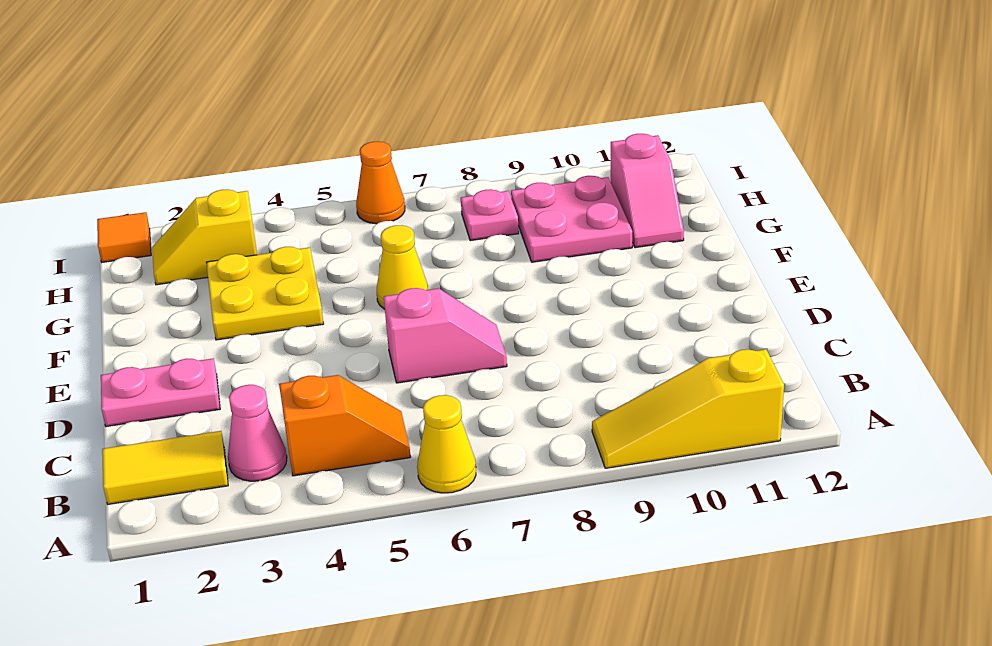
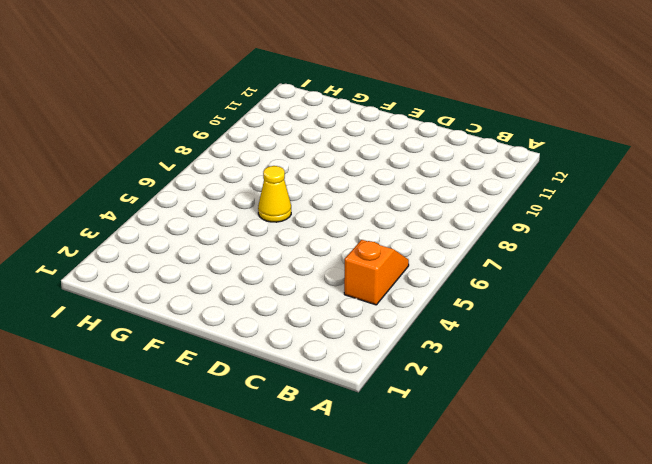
none -> yellow 1x1 cone [417,395,476,493]
none -> yellow 1x3 slope [592,349,784,468]
none -> yellow 1x2 tile [102,431,228,504]

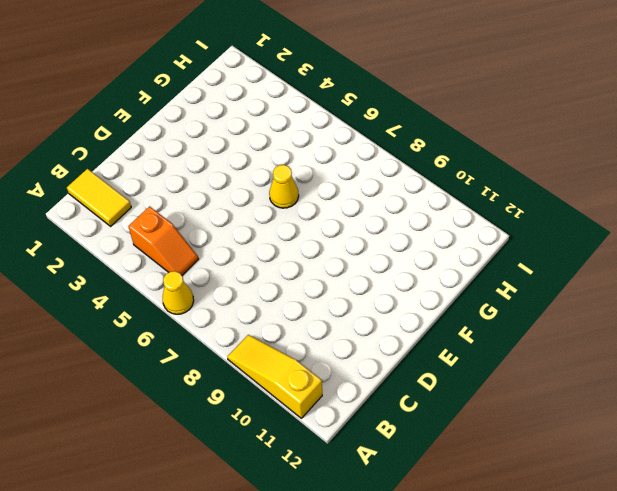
none -> pink 1x1 cone [228,385,287,481]
none -> pink 1x2 plate [101,358,220,427]
none -> pink 1x2 slope [384,288,507,383]

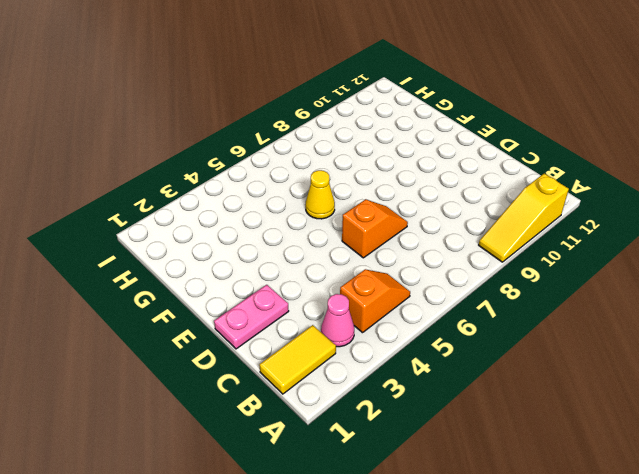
orange 1x2 slope [342,199,408,258] -> pink 1x2 slope [384,288,507,383]
none -> yellow 1x1 cone [417,395,476,493]
none -> yellow 2x2 plate [206,247,323,340]
none -> pink 2x2 plate [511,176,632,262]

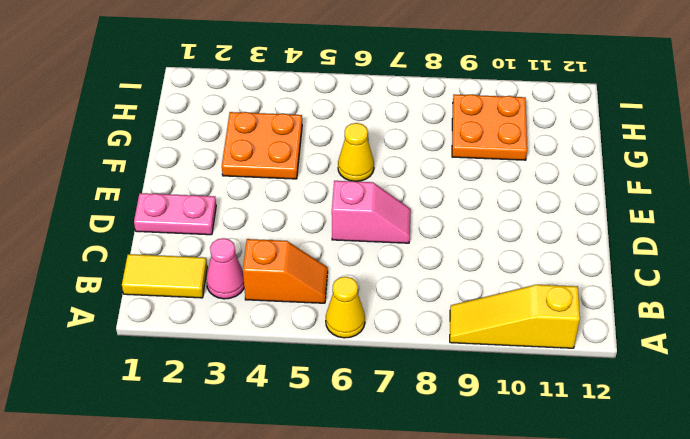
orange 2x2 plate [222,112,302,179] -> yellow 2x2 plate [206,247,323,340]
orange 2x2 plate [452,94,527,160] -> pink 2x2 plate [511,176,632,262]
none -> pink 1x2 slope [611,134,684,248]
none -> yellow 1x2 slope [152,189,257,285]
none -> pink 1x1 plate [461,189,519,241]

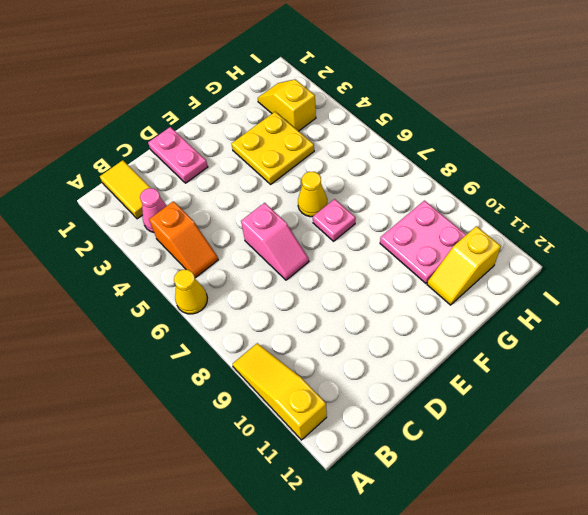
pink 1x1 plate [313,199,356,241] -> pink 1x1 plate moved to [461,189,519,241]
yellow 1x2 slope [427,226,501,305] -> pink 1x2 slope [611,134,684,248]
none -> orange 1x1 tile [97,212,151,262]
none -> orange 1x1 cone [356,141,405,224]

